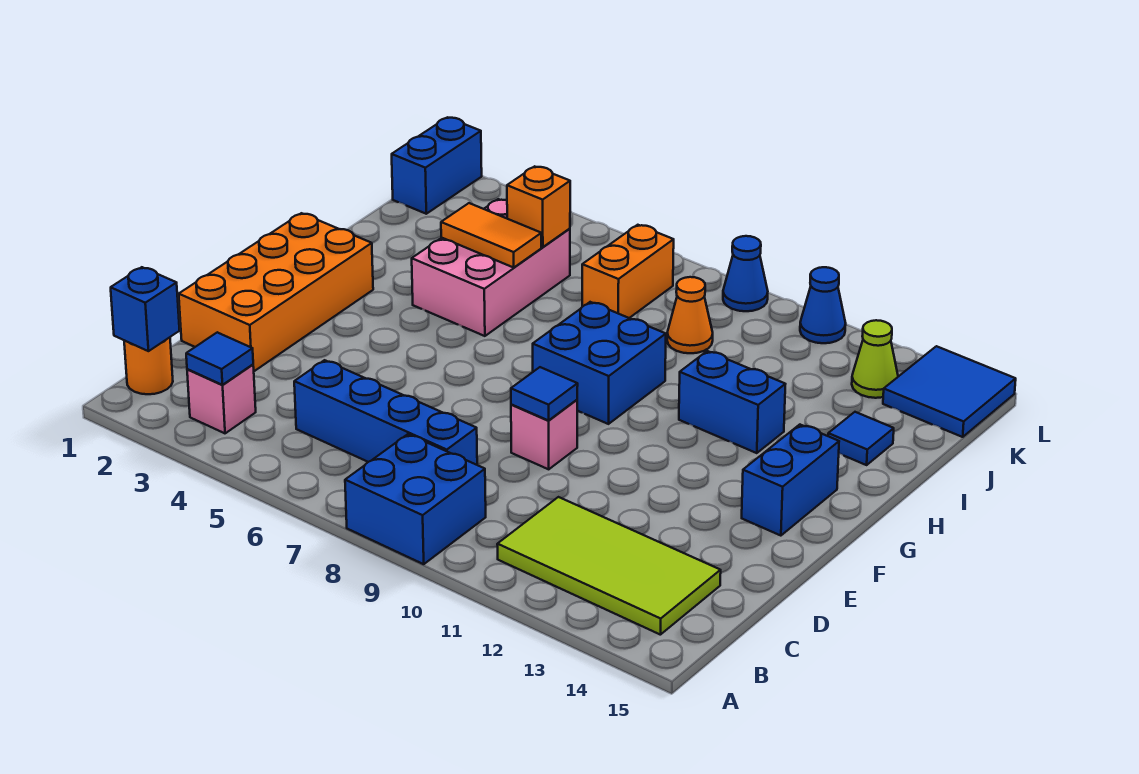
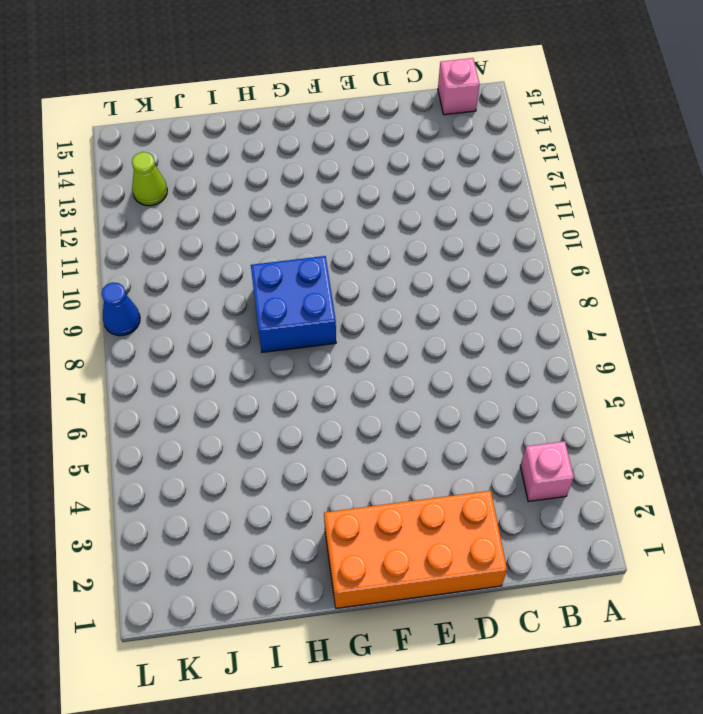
pink 1x1 brick [438,58,480,115] -> pink 1x1 brick moved to [511,400,577,469]
none -> blue 2x2 brick [345,434,486,564]
none -> orange 1x1 round brick [124,337,173,394]
none -> lime 2x4 tile [497,497,721,635]

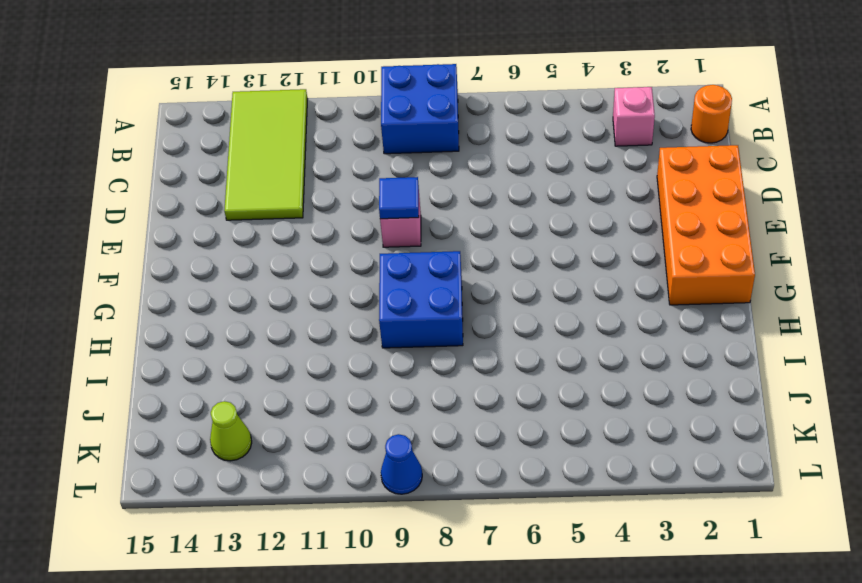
lime 2x4 tile [224,89,307,220] -> lime 2x4 tile turned to [497,497,721,635]
none -> blue 1x4 brick [294,360,477,465]
none -> blue 1x2 brick [742,425,839,536]
none -> pink 2x3 brick [412,199,570,336]

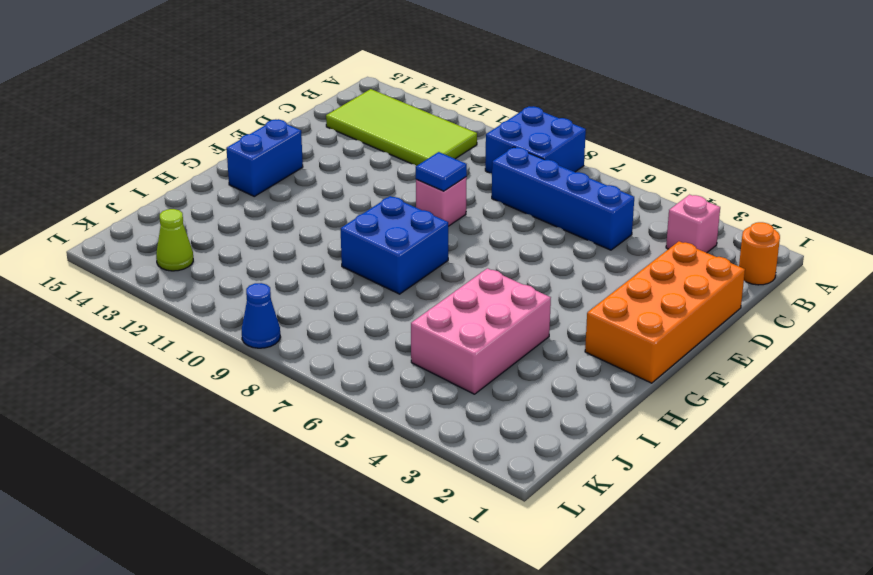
none -> blue 1x2 brick [679,351,785,453]
none -> blue 1x1 tile [828,412,894,465]
none -> orange 1x2 brick [582,225,674,318]

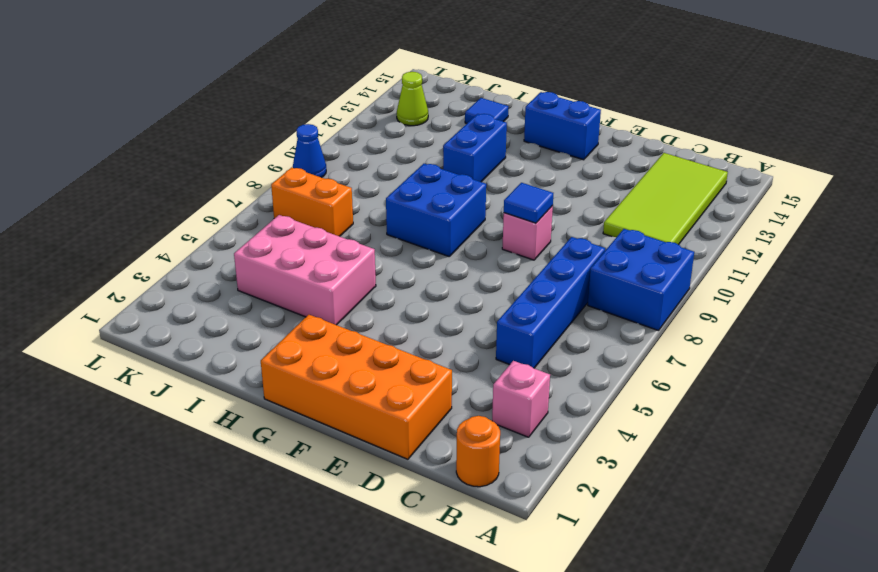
none -> orange 1x1 cone [667,277,713,353]
none -> blue 1x2 brick [392,117,482,214]
none -> blue 2x2 tile [883,346,1016,437]

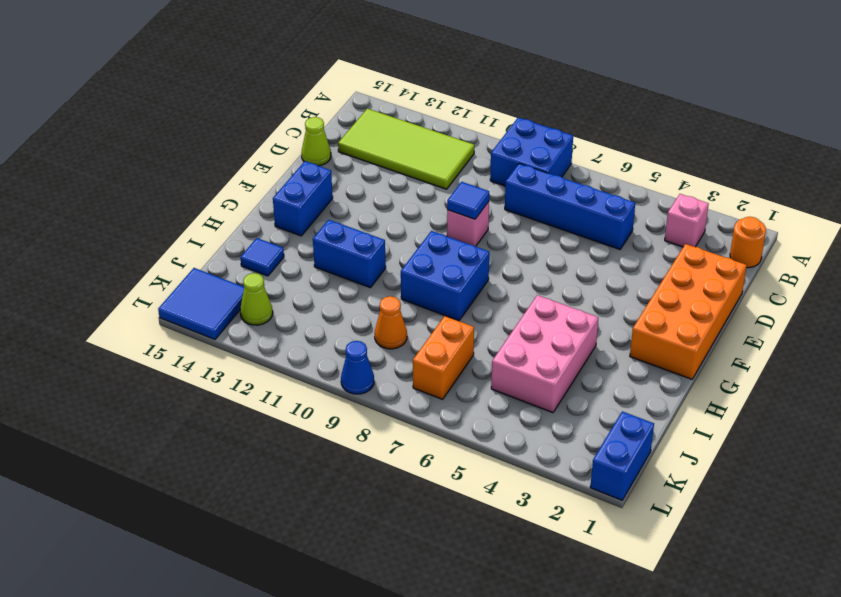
lime 1x1 cone [301,117,331,166] -> none
none -> blue 1x1 cone [800,267,846,343]
none -> blue 1x1 brick [111,267,180,351]
none -> blue 1x1 tile [186,332,253,385]

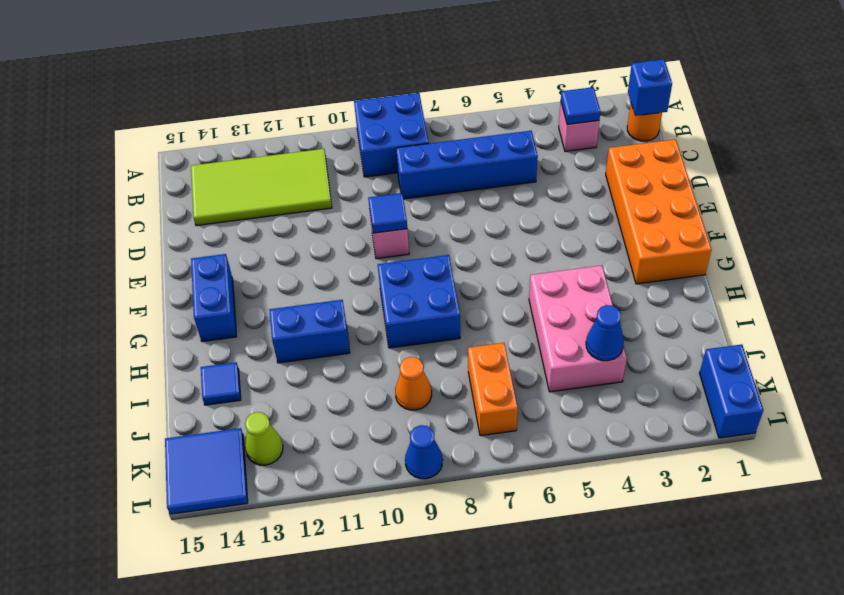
blue 1x1 cone [586,305,624,361] -> blue 1x1 cone moved to [800,267,846,343]
none -> orange 1x2 tile [441,203,541,268]
none -> orange 1x1 brick [507,166,570,247]

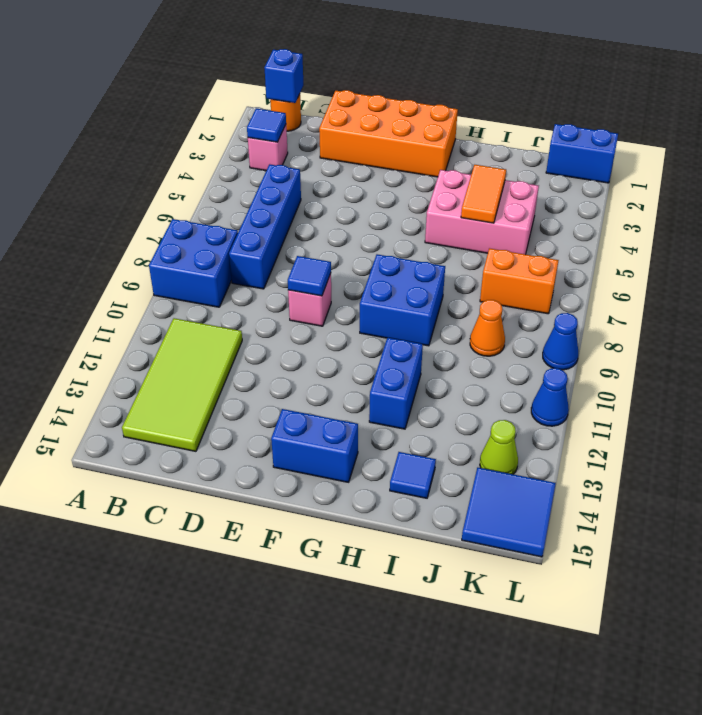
none -> orange 1x1 brick [507,166,570,247]

